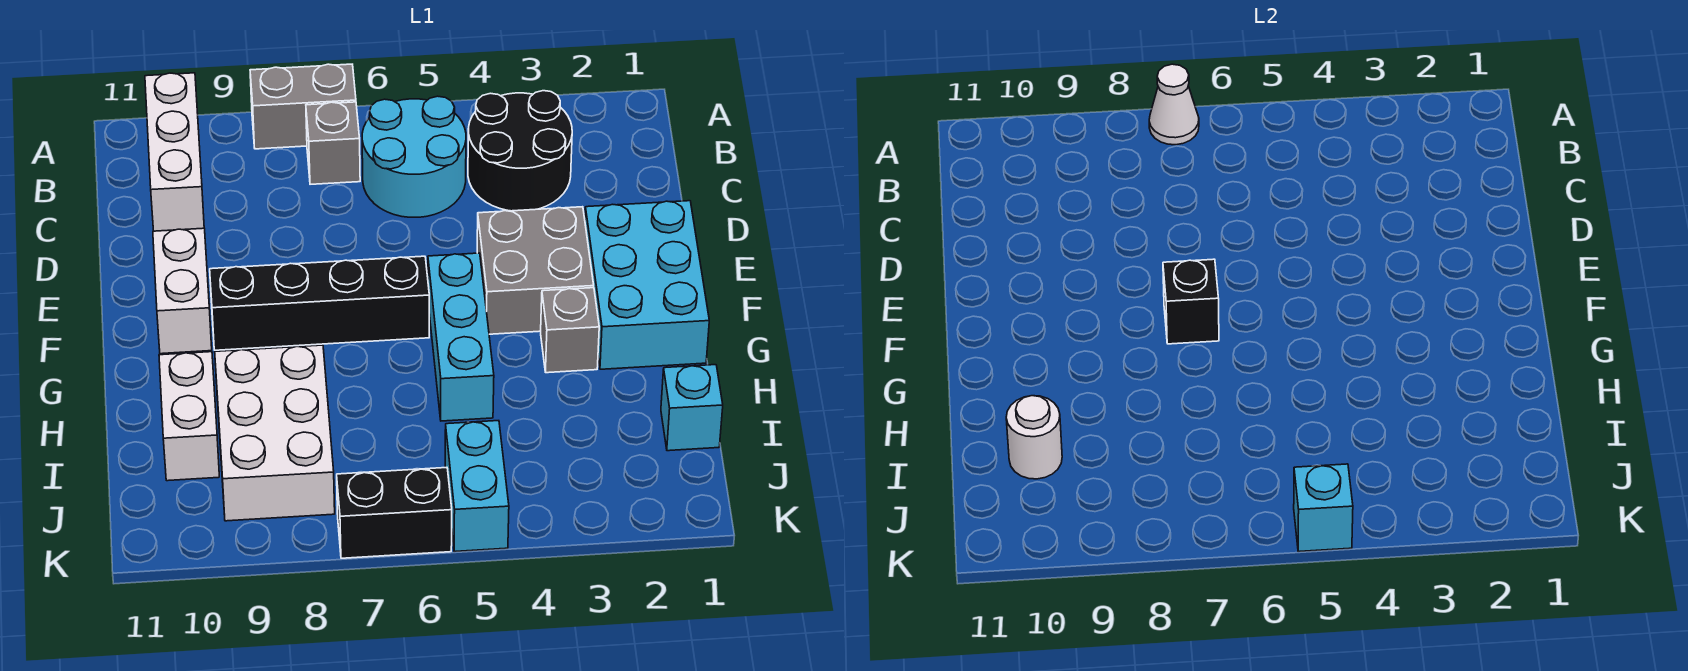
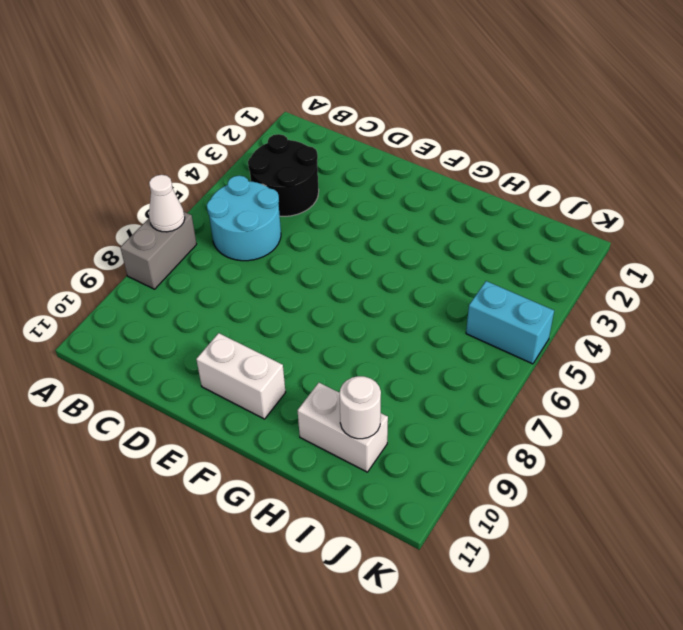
none -> white 1x3 brick [145,73,204,231]
none -> grey 1x1 brick [306,102,360,184]
none -> cyan 2x3 brick [585,201,709,369]

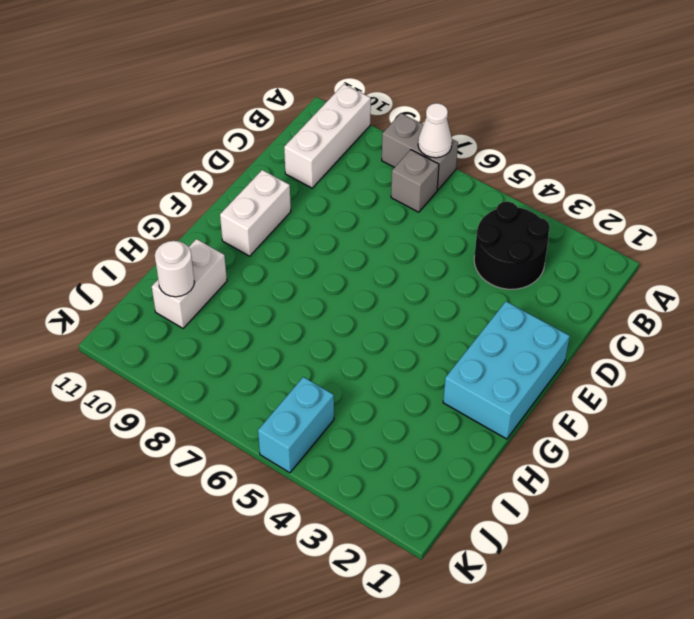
none -> cyan 2x2 round brick [362,96,466,217]
none -> grey 2x2 brick [477,207,594,334]
none -> cyan 1x3 brick [428,253,494,421]

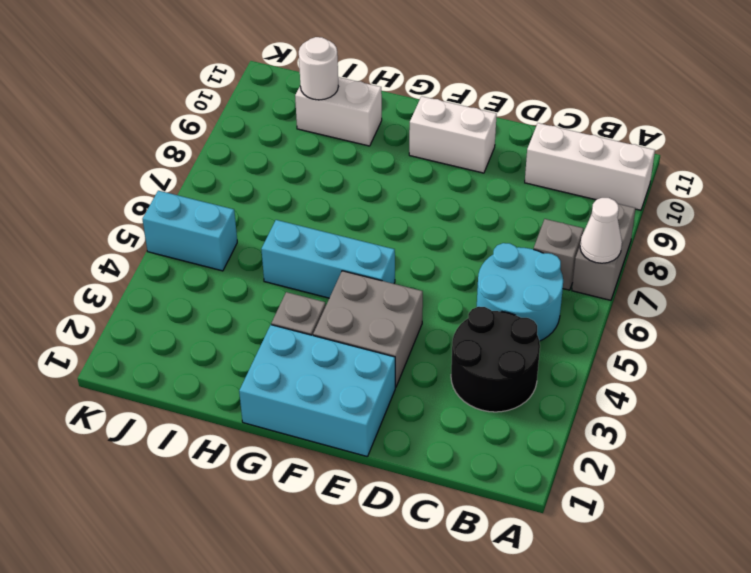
none -> black 1x4 brick [210,256,429,350]
none -> white 2x3 brick [215,345,335,521]
none -> cyan 1x1 brick [661,365,723,451]

